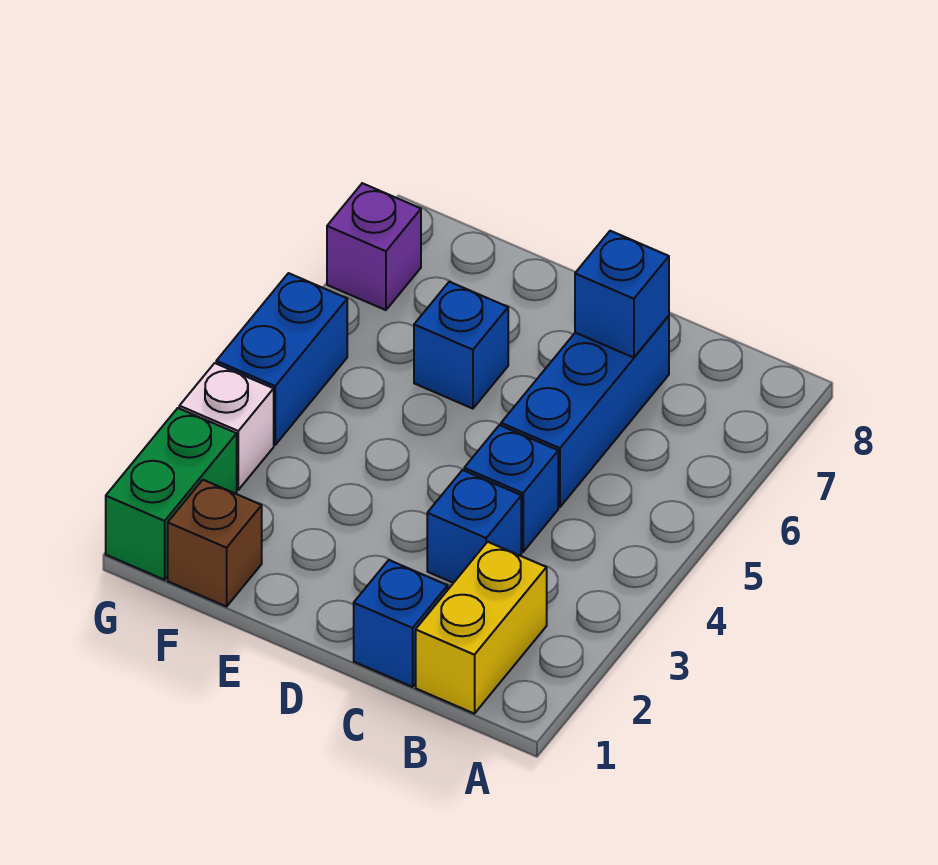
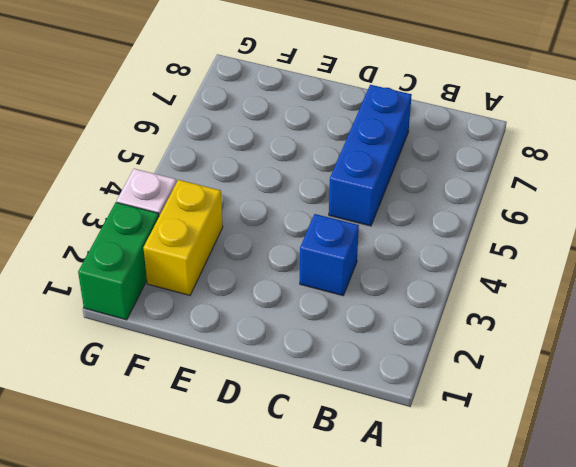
yellow 1x2 brick [144,180,223,295] -> yellow 1x2 brick moved to [416,542,547,714]
none -> blue 1x1 brick [354,560,448,687]
none -> blue 1x1 brick [464,425,558,552]
none -> blue 1x1 brick [414,282,508,409]

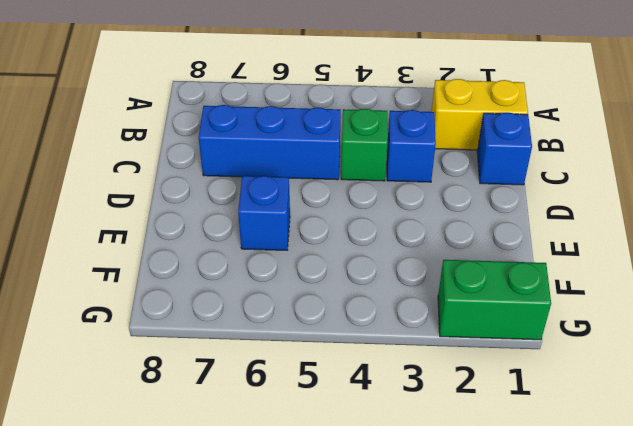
green 1x1 brick [341,109,388,181] -> blue 1x1 brick [464,425,558,552]
none -> brown 1x1 brick [168,480,262,607]
none -> white 1x1 brick [179,363,274,490]
none -> blue 1x2 brick [216,273,347,445]

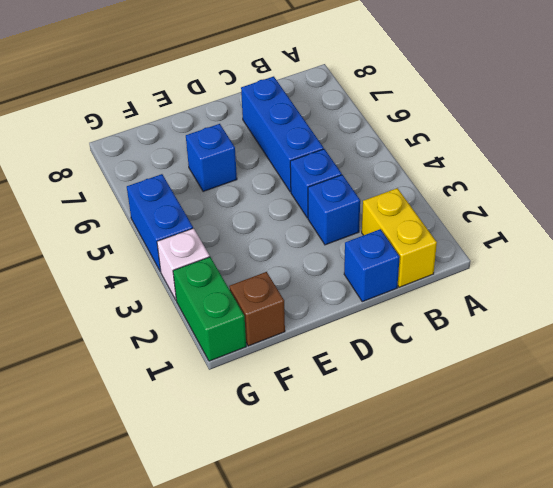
none -> purple 1x1 brick [327,183,421,310]
none -> blue 1x1 brick [575,231,669,358]

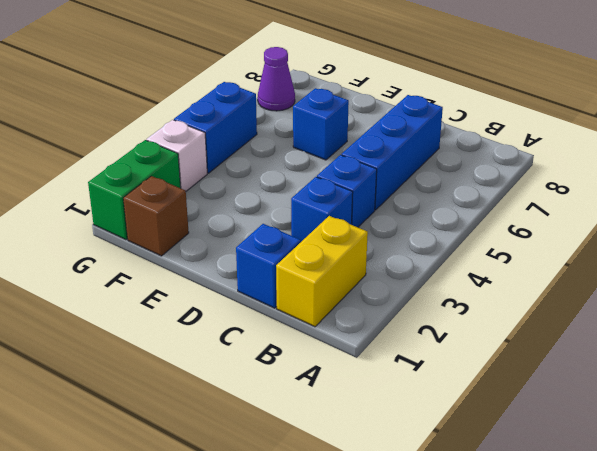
purple 1x1 cone [258,47,295,111] -> purple 1x1 brick [327,183,421,310]
none -> blue 1x1 brick [575,231,669,358]

